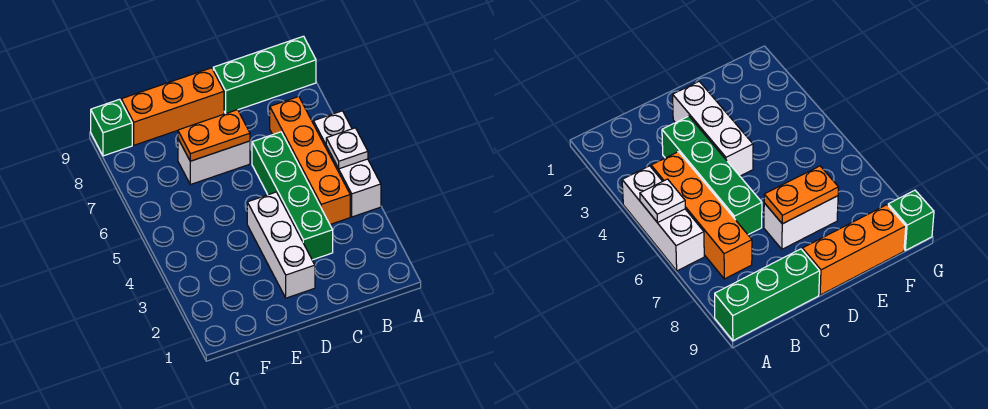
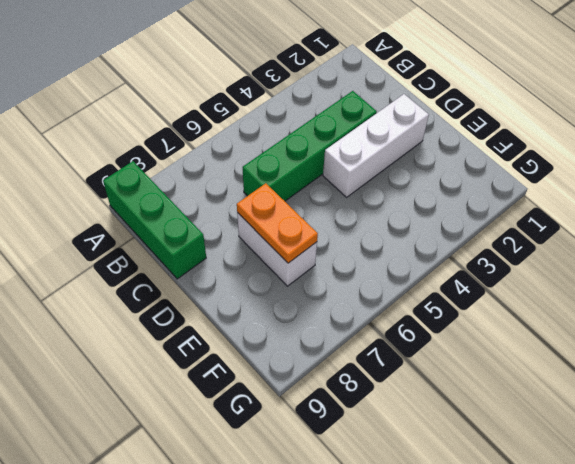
none -> white 1x3 brick [313,111,381,217]
none -> orange 1x4 brick [270,96,350,224]

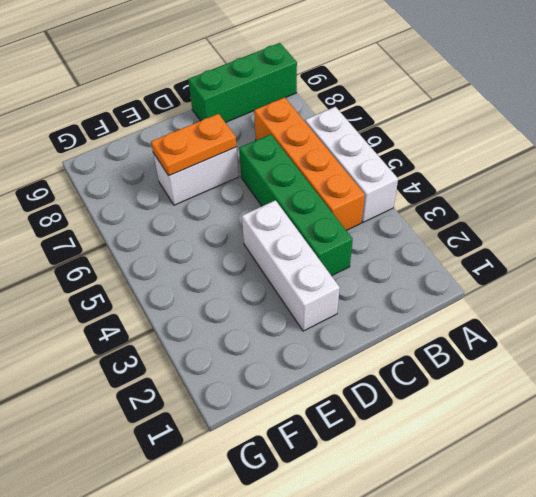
none -> orange 1x3 brick [121,68,224,145]
none -> green 1x1 brick [91,99,132,156]

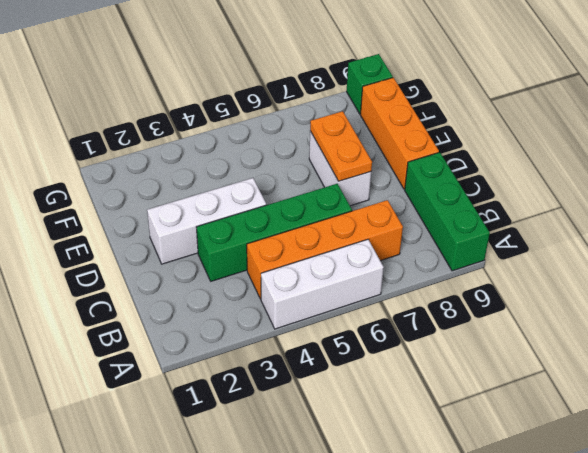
none -> white 1x1 plate [326,128,368,169]

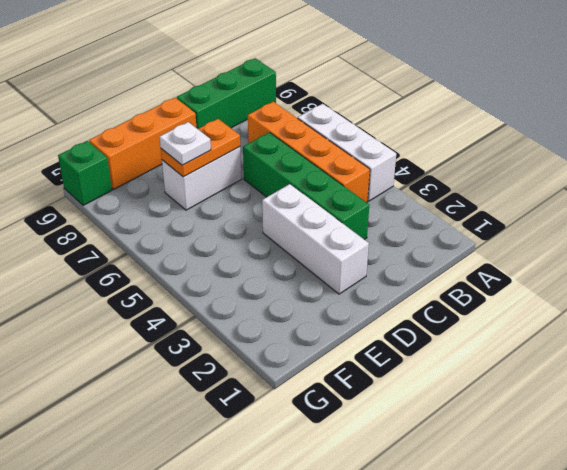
white 1x1 plate [160,122,211,165] -> white 1x1 plate moved to [326,128,368,169]

